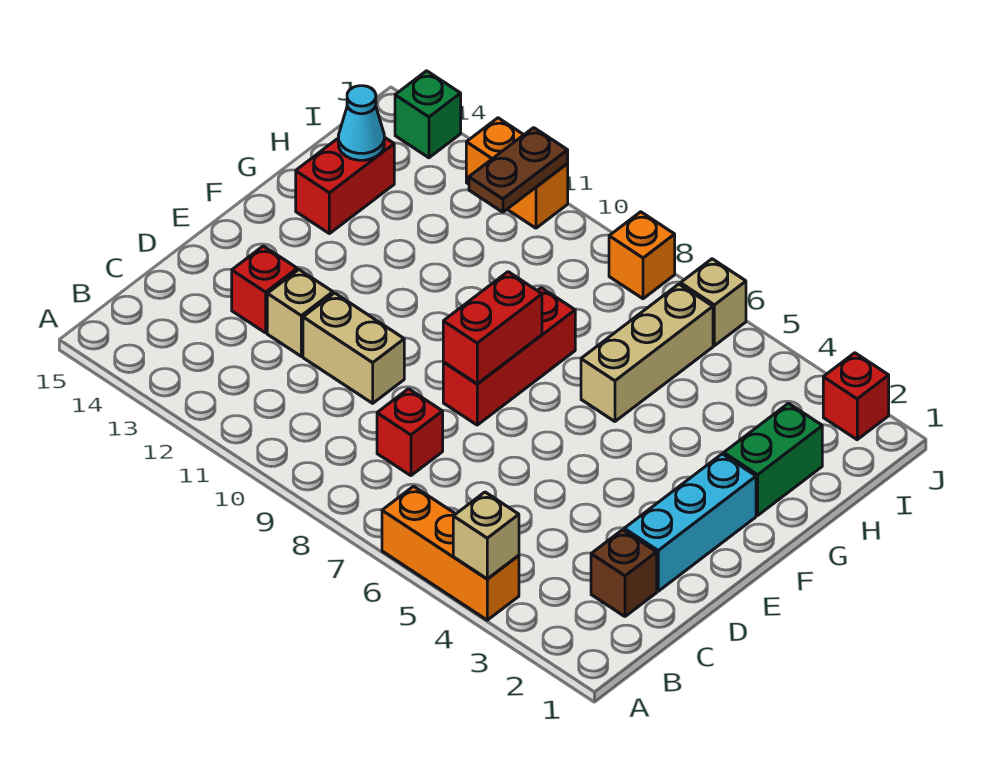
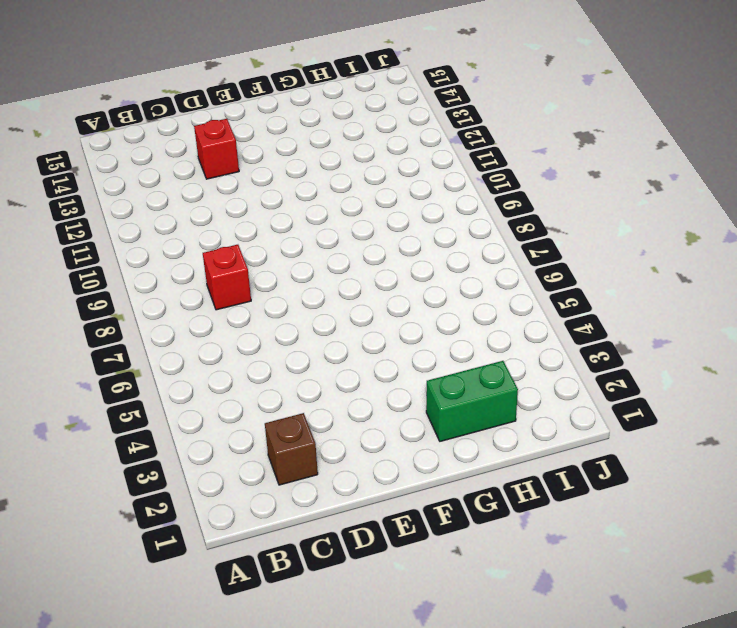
none -> orange 1x3 brick [382,486,519,620]
none -> cyan 1x3 brick [624,454,756,591]
none -> tan 1x2 brick [303,293,404,403]

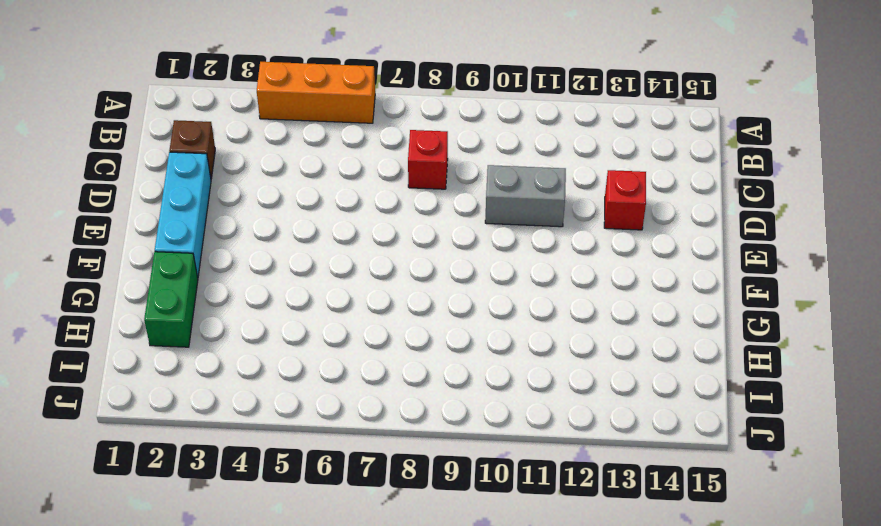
grey 1x2 brick [485,165,566,227] -> tan 1x2 brick [303,293,404,403]
none -> tan 1x1 brick [267,270,333,356]
none -> red 1x3 brick [443,288,575,425]
none -> tan 1x3 brick [581,284,713,421]

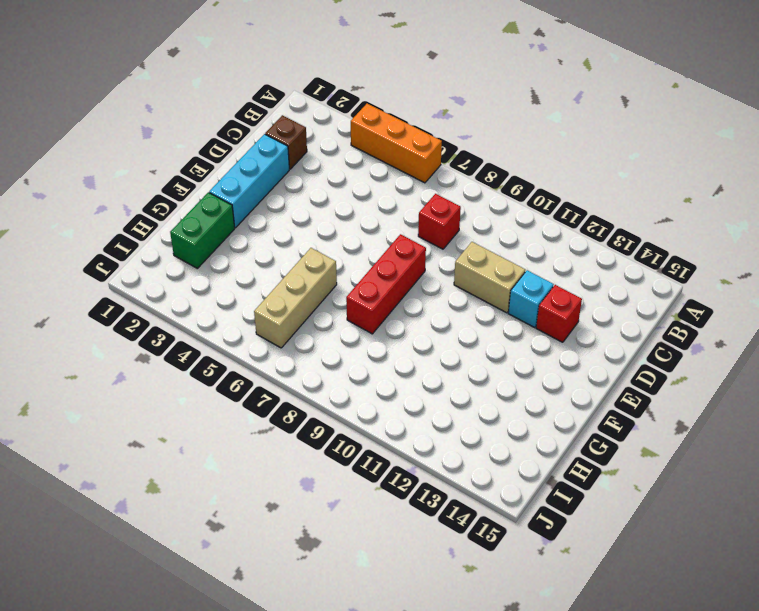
cyan 1x1 brick [508,270,554,327] -> tan 1x1 brick [267,270,333,356]
none -> red 1x2 brick [296,137,394,234]
none -> red 1x1 brick [823,353,889,440]
none -> tan 1x1 brick [680,259,746,346]

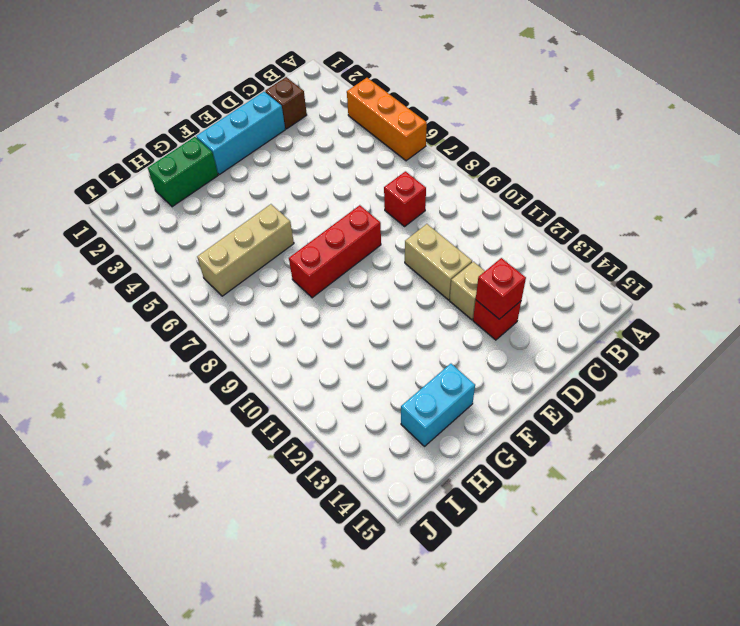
red 1x1 brick [476,258,526,319] -> red 1x1 brick moved to [823,353,889,440]
cyan 1x2 brick [401,364,475,446] -> red 1x2 brick [296,137,394,234]
none -> tan 1x1 brick [680,259,746,346]
none -> orange 1x1 brick [609,212,675,299]
none -> orange 1x2 brick [466,118,568,228]

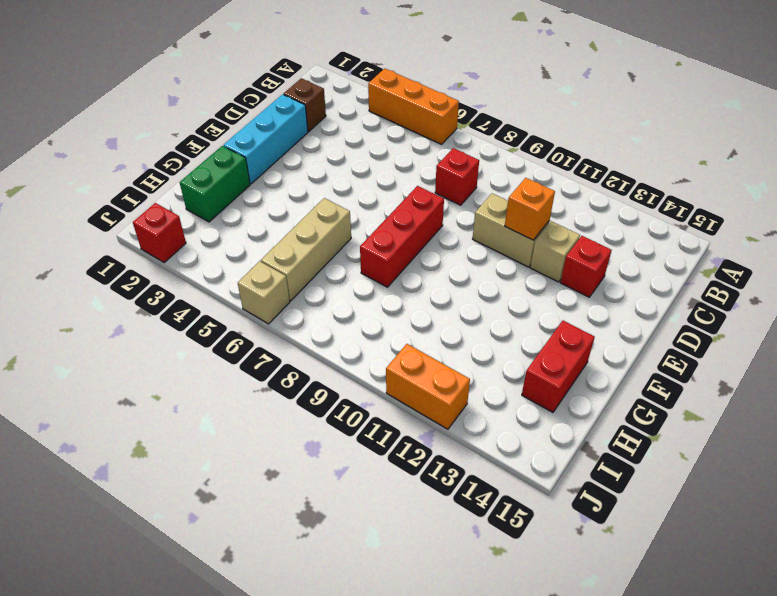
orange 1x1 brick [505,178,555,240] -> orange 1x1 brick moved to [609,212,675,299]
none -> green 1x1 brick [395,71,461,158]
none -> tan 1x1 brick [453,492,519,579]
none -> red 1x2 brick [443,272,542,384]

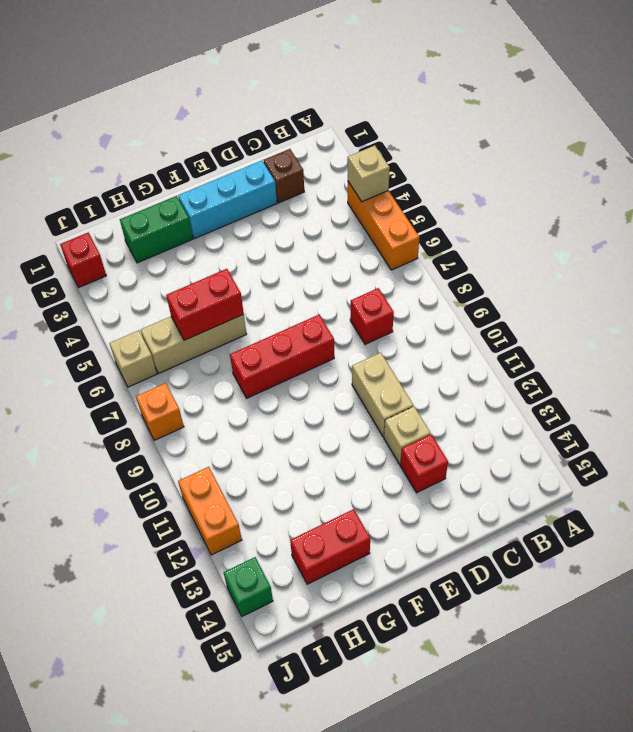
red 1x2 brick [166,269,244,340] -> red 1x2 brick moved to [443,272,542,384]
none -> cyan 1x1 cone [338,86,384,160]
none -> brown 1x2 plate [469,128,568,212]

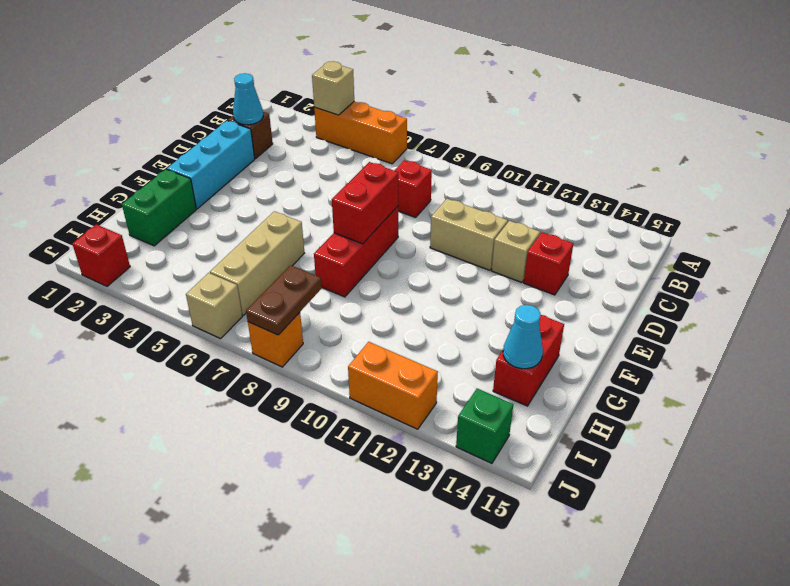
cyan 1x1 cone [233,73,263,125] -> none
brown 1x2 plate [246,265,322,335] -> brown 1x2 plate moved to [469,128,568,212]

